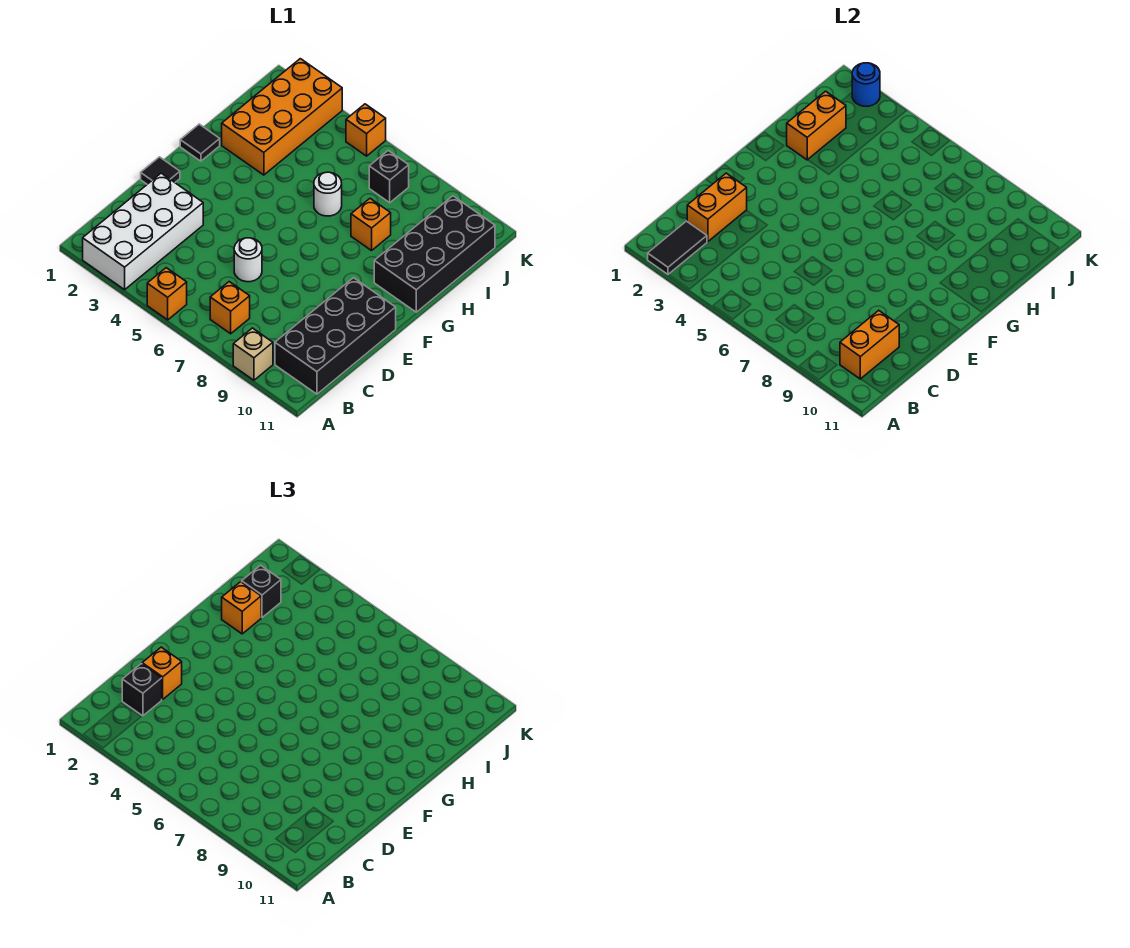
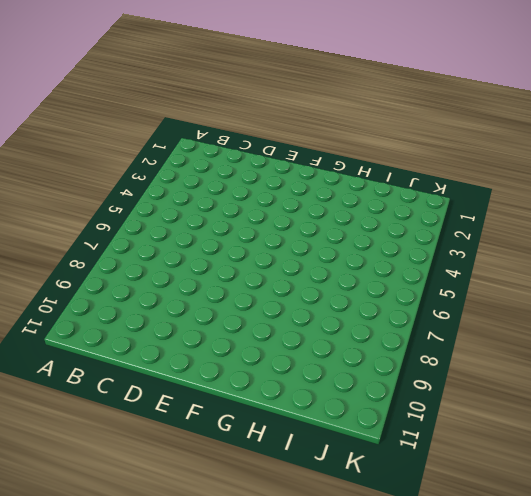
none -> white 2x4 brick [83,173,203,290]
none -> orange 1x1 brick [147,268,187,320]
none -> tan 1x1 brick [233,328,273,380]

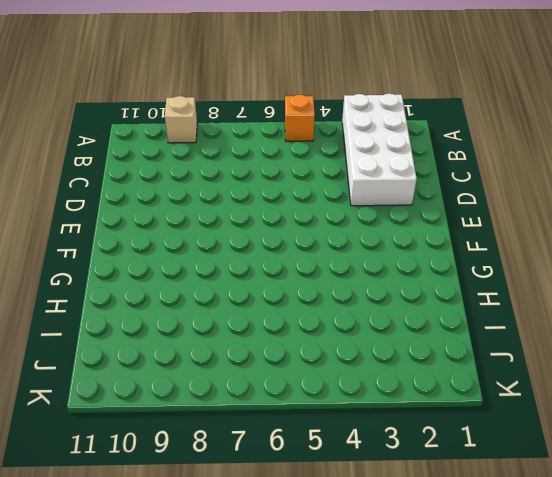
none -> orange 1x1 brick [210,282,250,334]
none -> black 2x4 brick [275,278,396,394]
none -> white 1x1 round brick [234,238,262,282]

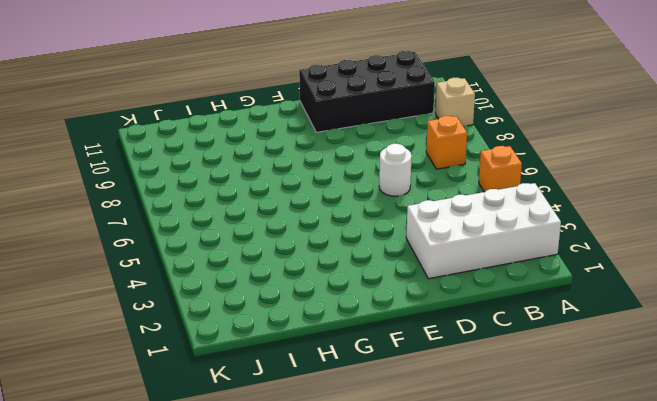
none -> black 1x1 tile [141,157,180,184]
none -> black 1x1 tile [180,124,220,161]
none -> black 2x4 brick [374,196,495,312]

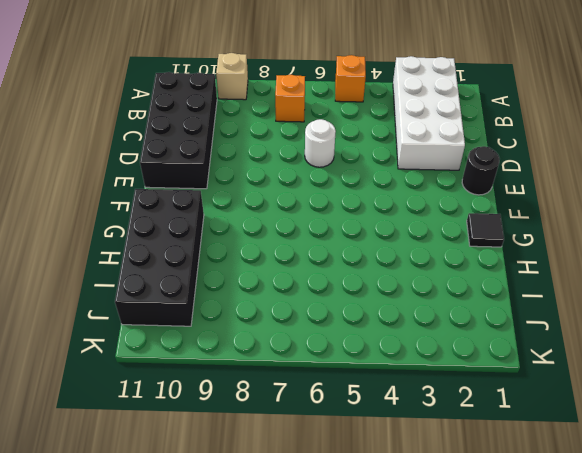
black 1x1 round brick [462,146,500,195] -> black 1x1 tile [141,157,180,184]
none -> orange 2x4 brick [222,59,342,175]
none -> white 1x1 round brick [314,172,342,216]
none -> orange 1x1 brick [351,199,391,251]

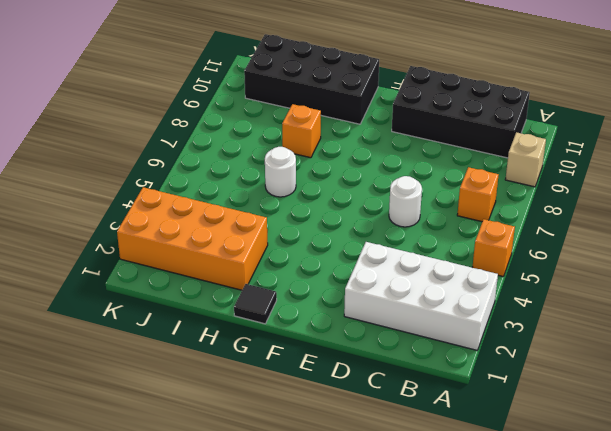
none -> black 1x1 tile [141,157,180,184]
none -> black 1x1 brick [369,151,409,203]
none -> orange 1x1 brick [346,104,386,156]

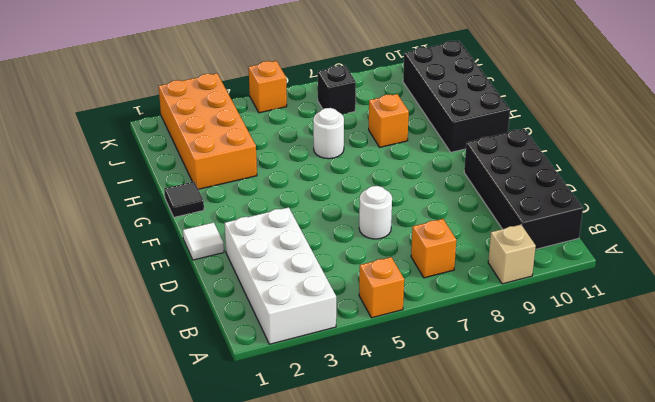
white 1x1 tile [183,222,224,260] -> black 1x1 tile [141,157,180,184]
none -> black 1x2 tile [648,221,707,275]
none -> orange 1x2 brick [840,310,899,379]
none -> orange 1x2 brick [687,173,747,242]

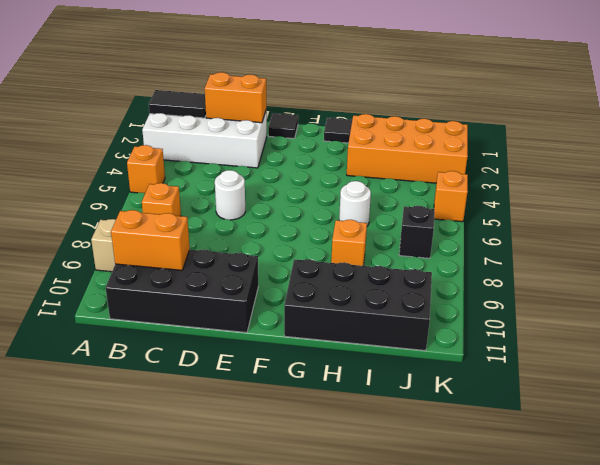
none -> orange 1x2 brick [787,91,846,160]
none -> blue 1x1 round brick [852,63,880,106]
none -> black 1x1 brick [122,664,162,716]

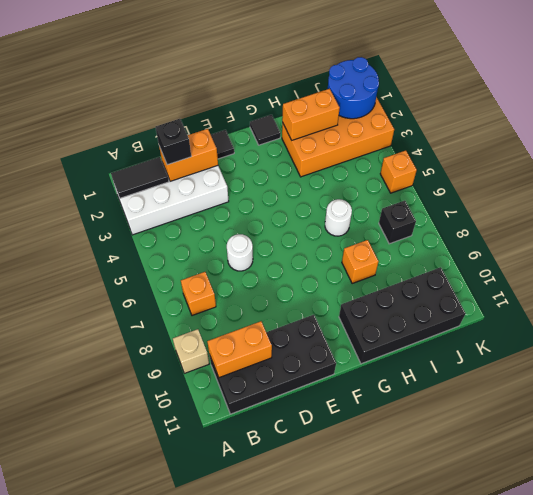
blue 2x2 round brick [328,57,379,119] -> blue 1x1 round brick [852,63,880,106]
none -> orange 1x1 brick [147,268,187,320]
none -> orange 1x1 brick [142,647,182,699]
none -> orange 1x1 brick [222,582,262,634]

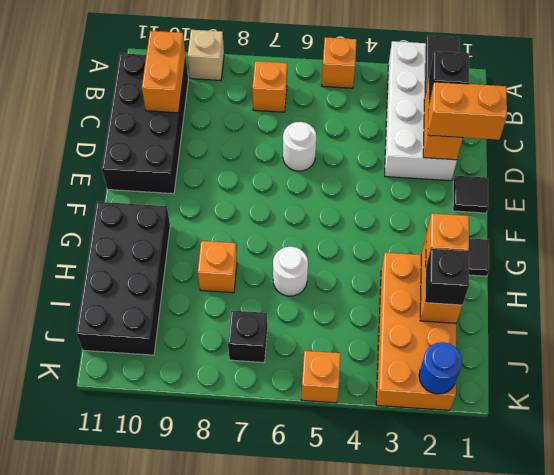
orange 1x2 brick [428,82,507,140] -> orange 1x1 brick [142,647,182,699]

